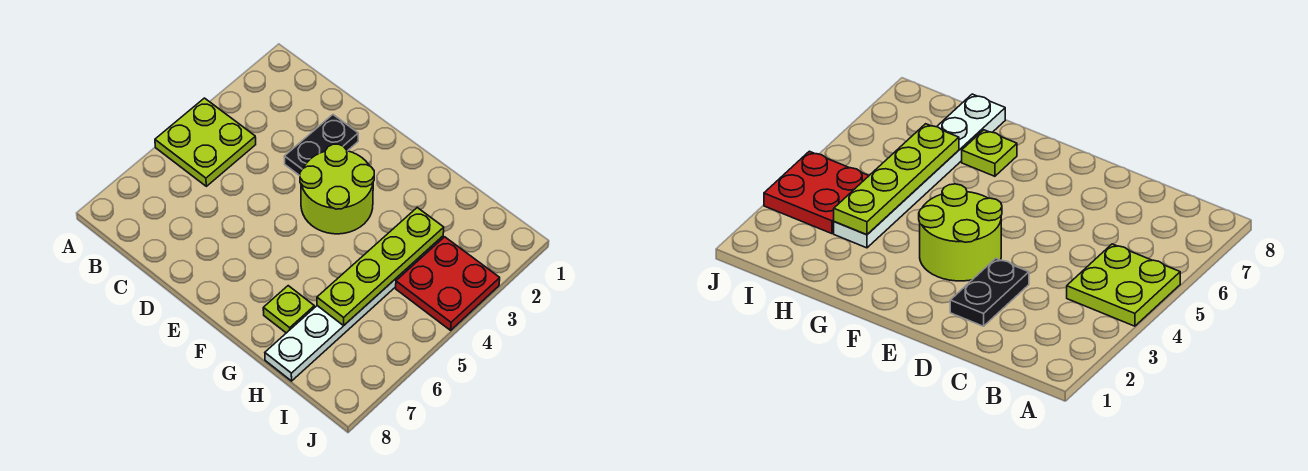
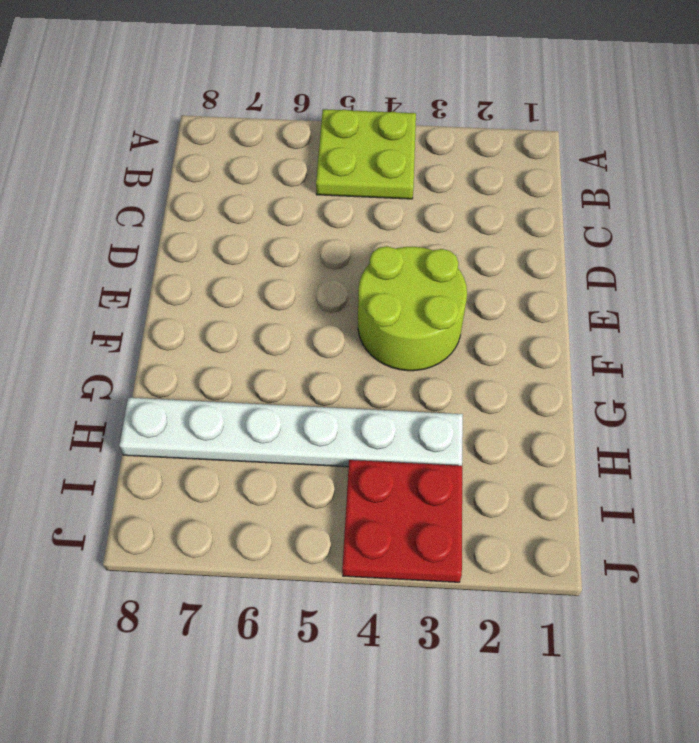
none -> black 1x2 plate [284,115,358,176]
none -> lime 1x1 plate [263,286,314,333]

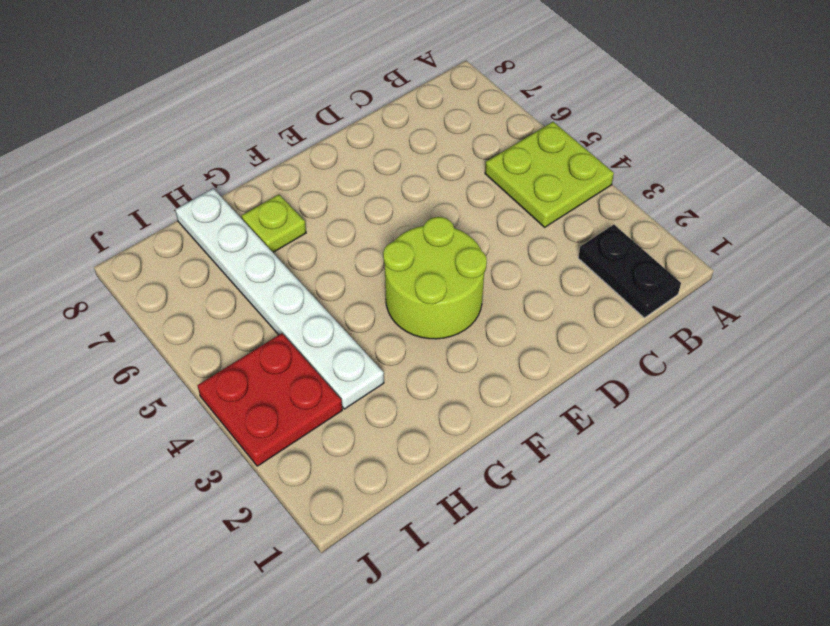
black 1x2 plate [578,225,681,318] -> black 1x2 plate moved to [284,115,358,176]
none -> lime 1x4 plate [317,208,444,326]

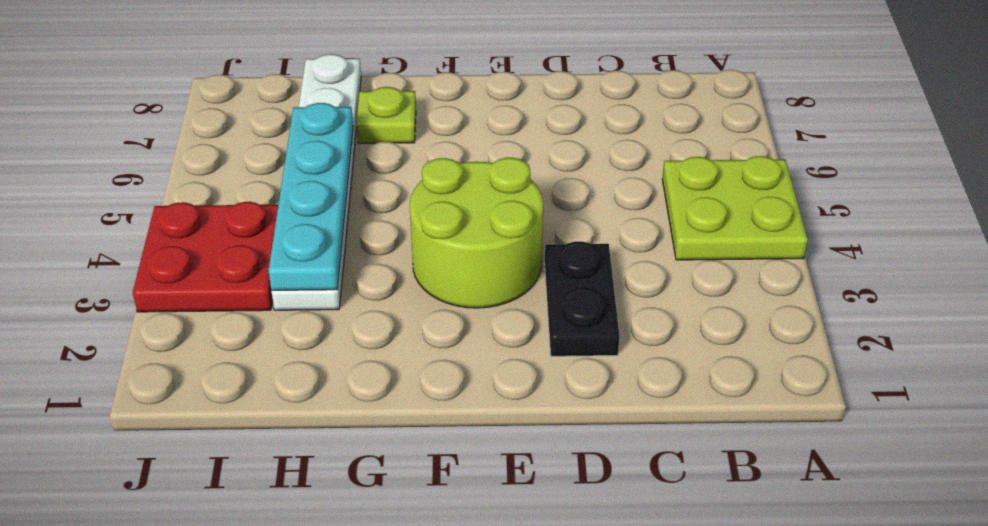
cyan 1x4 plate [269,103,353,290] -> lime 1x4 plate [317,208,444,326]

